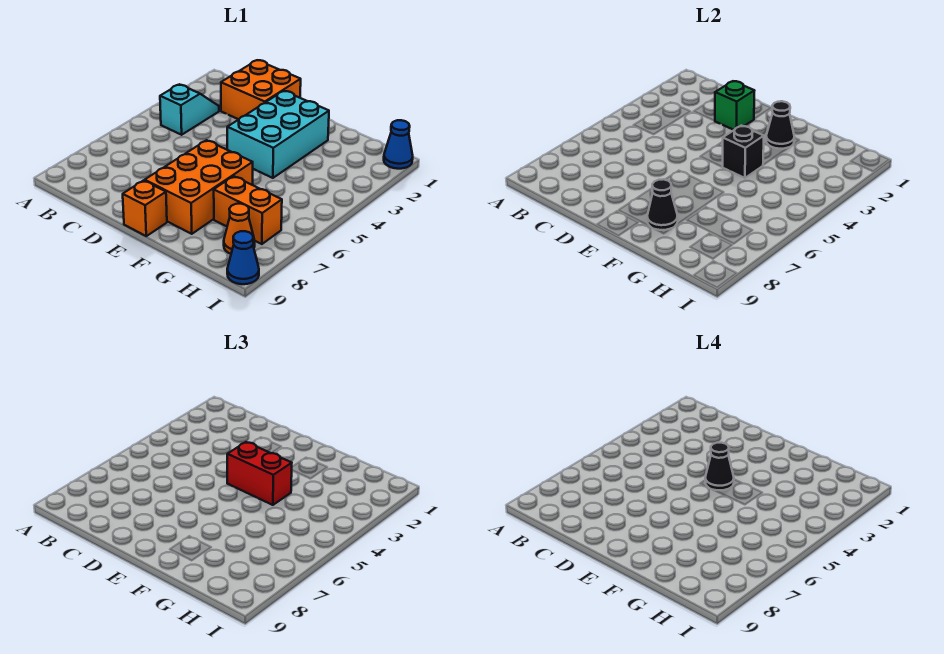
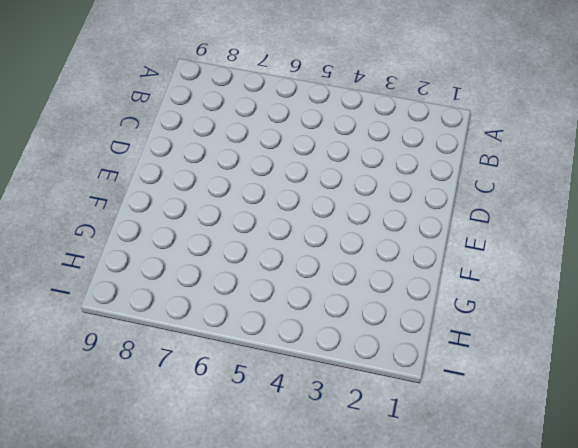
none -> cyan 1x2 slope [160,84,219,135]
none -> orange 2x2 brick [221,60,301,119]
none -> cyan 2x3 brick [227,91,329,178]

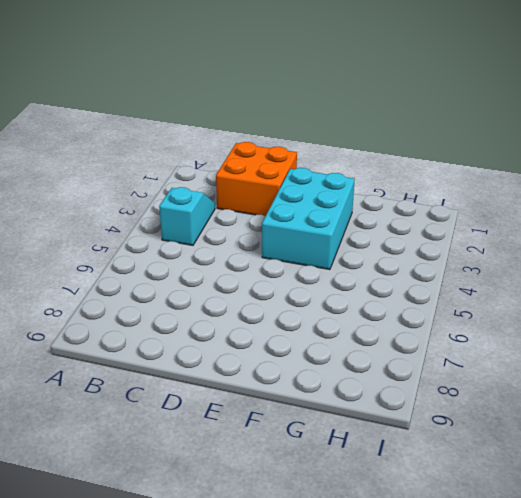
none -> orange 2x3 brick [145,140,253,234]
none -> orange 1x1 brick [123,180,167,236]
none -> orange 1x2 brick [214,176,282,244]

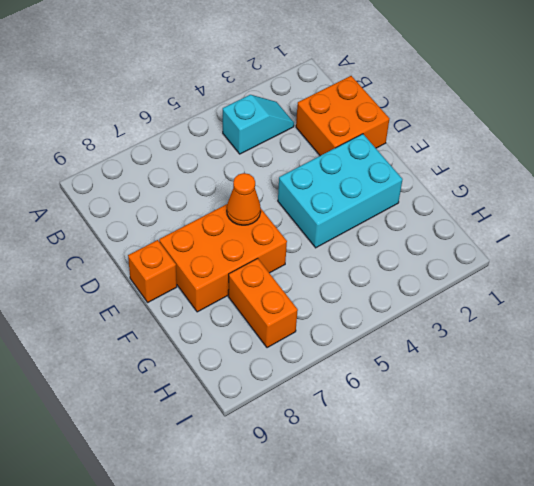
orange 1x1 cone [227,173,261,225] -> orange 1x1 cone moved to [224,204,255,254]
none -> blue 1x1 cone [384,120,413,169]
none -> blue 1x1 cone [227,231,259,284]
none -> green 1x1 brick [715,81,754,130]

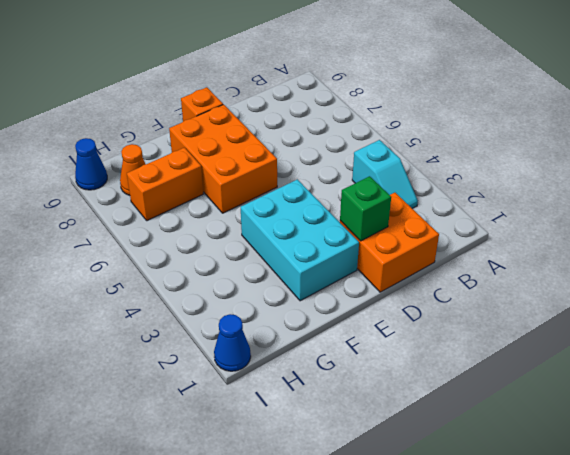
none -> black 1x1 cone [766,101,794,149]
none -> black 1x1 brick [723,126,764,178]
none -> black 1x1 cone [647,179,678,230]

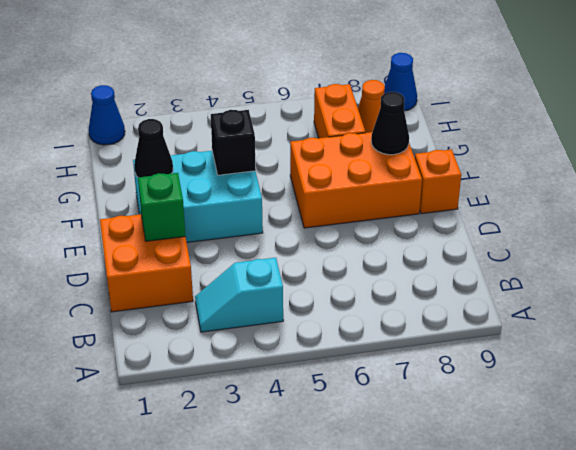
none -> red 1x2 brick [227,442,292,505]
none -> black 1x1 cone [705,443,734,490]

